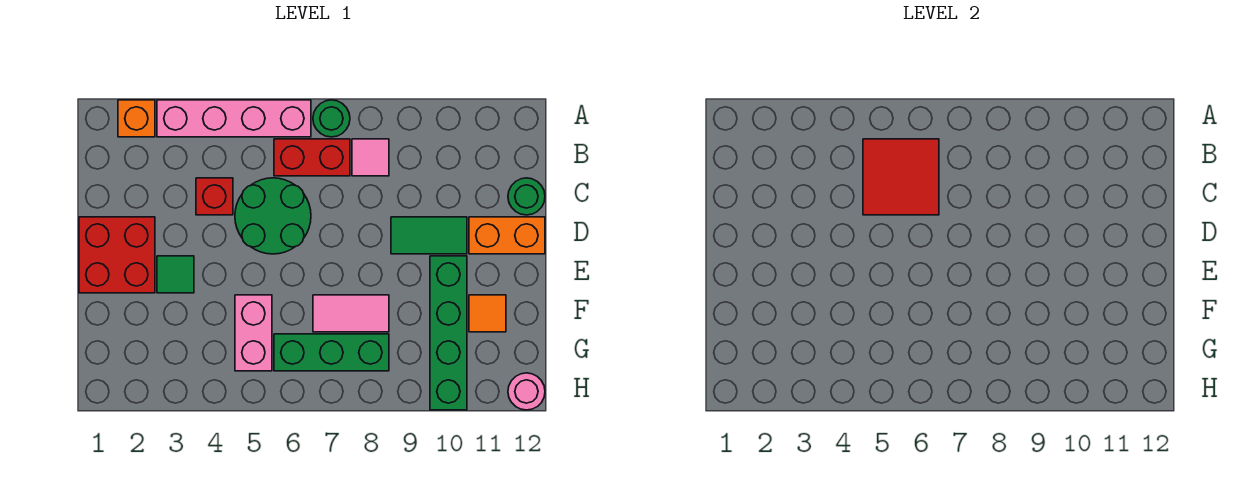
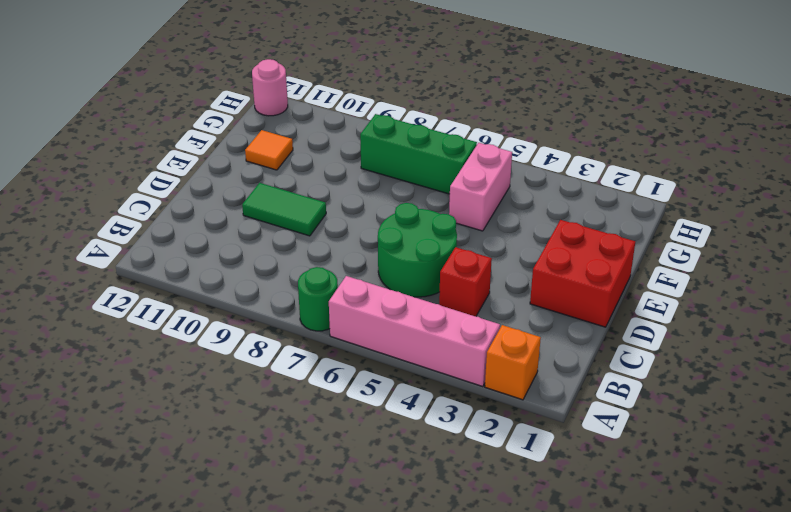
none -> red 1x2 brick [274,139,350,176]
none -> pink 1x1 tile [352,139,389,176]
none -> green 1x1 round brick [508,178,545,215]

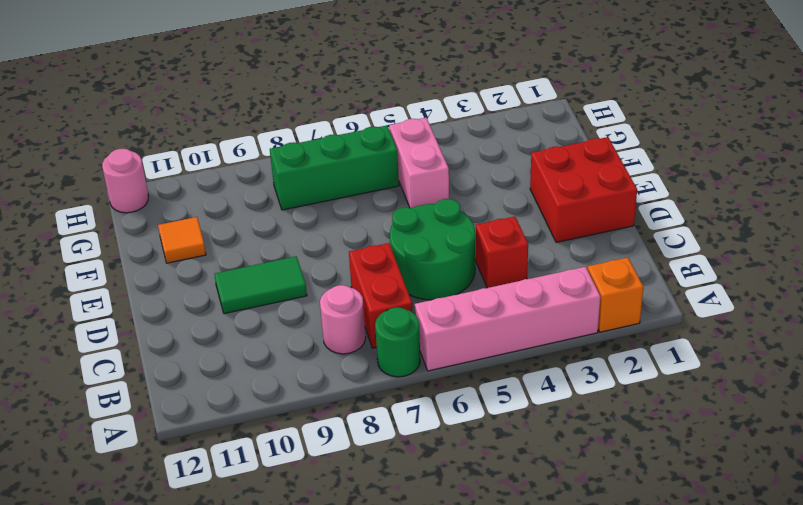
red 1x2 brick [349,243,412,348] -> red 1x2 brick turned to [274,139,350,176]
pink 1x1 round brick [320,285,366,354] -> pink 1x1 tile [352,139,389,176]
none -> green 1x1 round brick [508,178,545,215]
none -> orange 1x2 brick [469,217,545,254]
none -> green 1x1 tile [157,256,194,293]

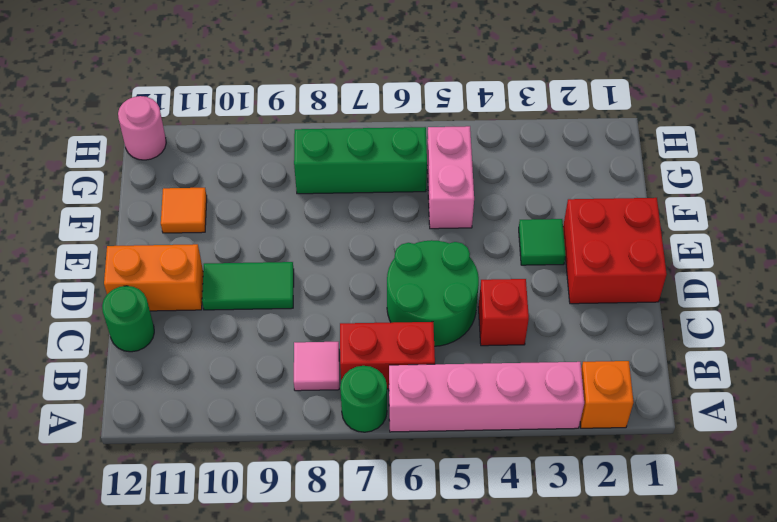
none -> green 1x4 brick [430,256,467,410]
none -> pink 1x2 tile [313,295,389,332]
none -> red 2x2 tile [863,139,939,215]

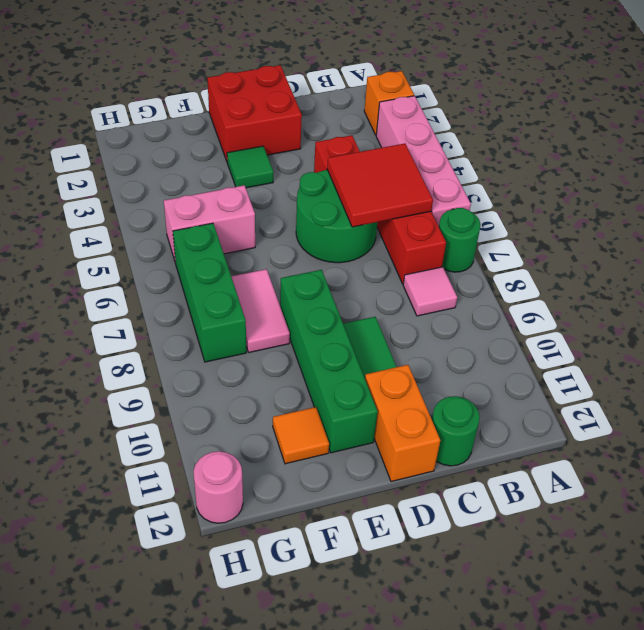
green 1x4 brick [280,270,378,453] -> green 1x4 brick turned to [430,256,467,410]

